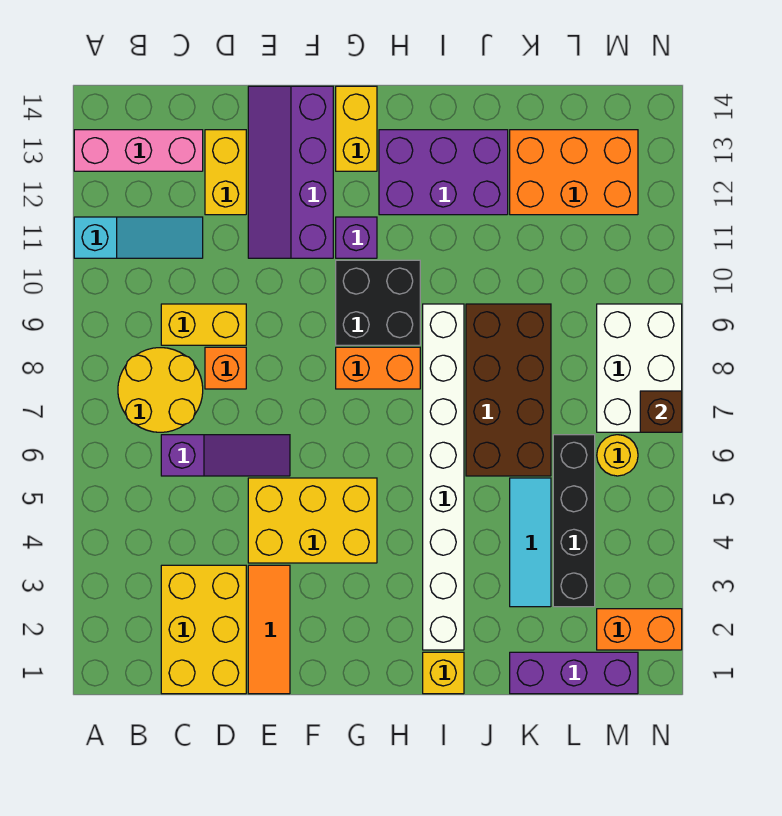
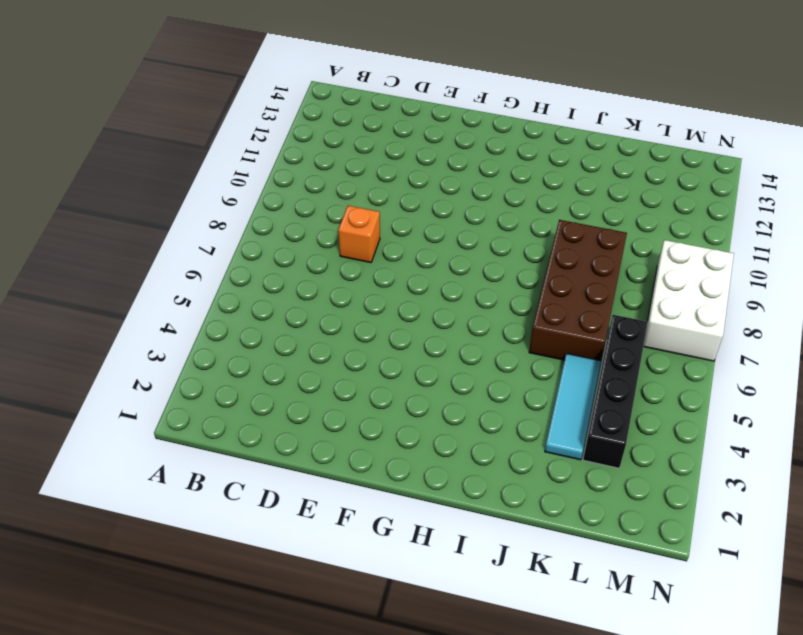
none -> cyan 1x3 slope [74,217,203,258]
none -> pink 1x3 brick [74,130,203,171]
none -> yellow 2x2 round brick [118,348,203,432]

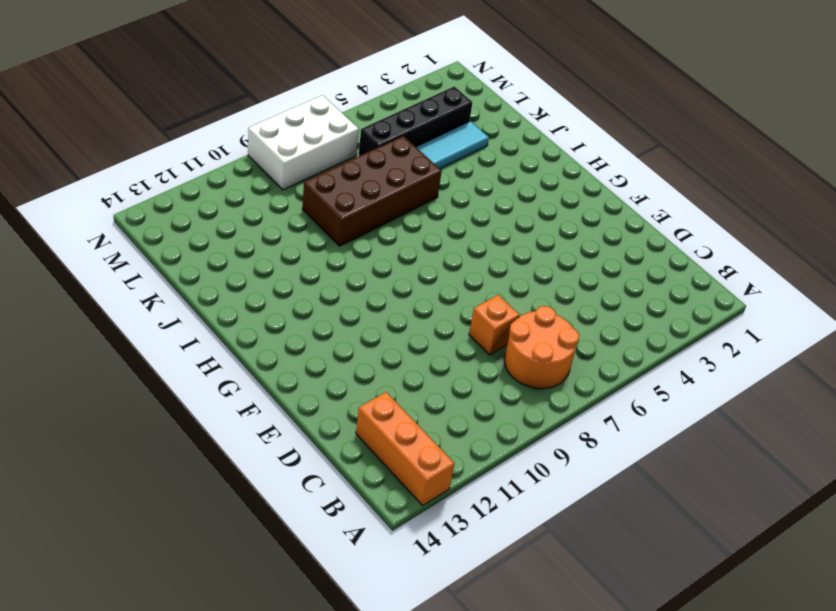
orange 1x3 brick [356,392,454,505] -> pink 1x3 brick [74,130,203,171]
orange 2x2 round brick [504,306,579,389] -> yellow 2x2 round brick [118,348,203,432]
none -> cyan 1x3 slope [74,217,203,258]
none -> yellow 2x3 brick [161,565,246,694]
none -> purple 1x3 slope [161,435,290,476]

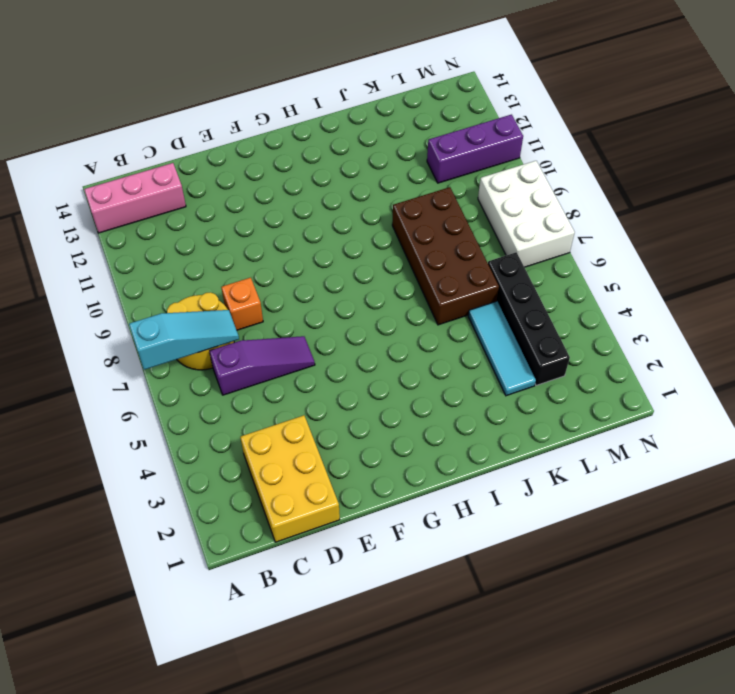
cyan 1x3 slope [129,310,239,370] -> cyan 1x3 slope moved to [74,217,203,258]
purple 1x3 brick [427,115,523,183] -> purple 1x3 brick moved to [510,652,638,694]
none -> yellow 1x2 brick [161,304,246,345]
none -> yellow 1x2 brick [205,130,246,215]
none -> orange 1x3 tile [248,565,290,694]

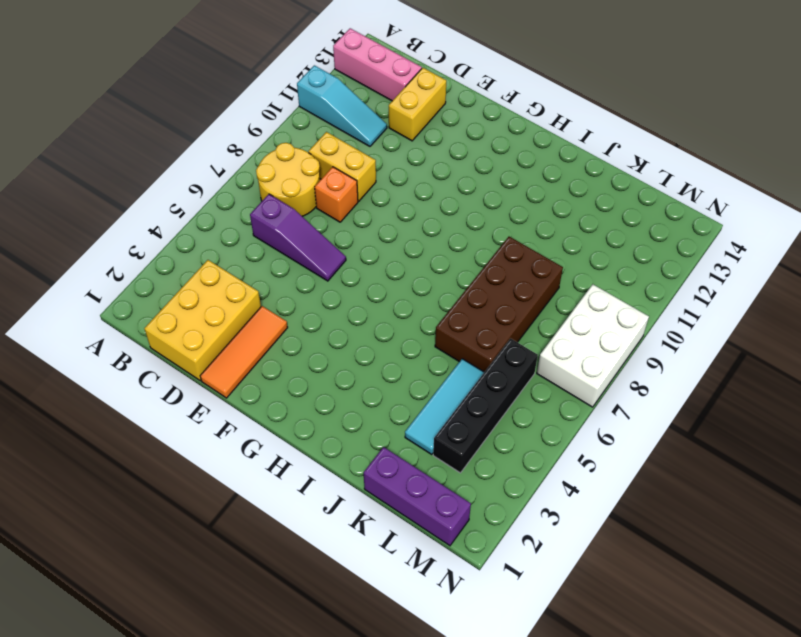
none -> yellow 2x3 brick [248,478,377,563]
none -> purple 2x4 slope [248,86,333,258]
none -> orange 1x2 brick [336,347,420,389]

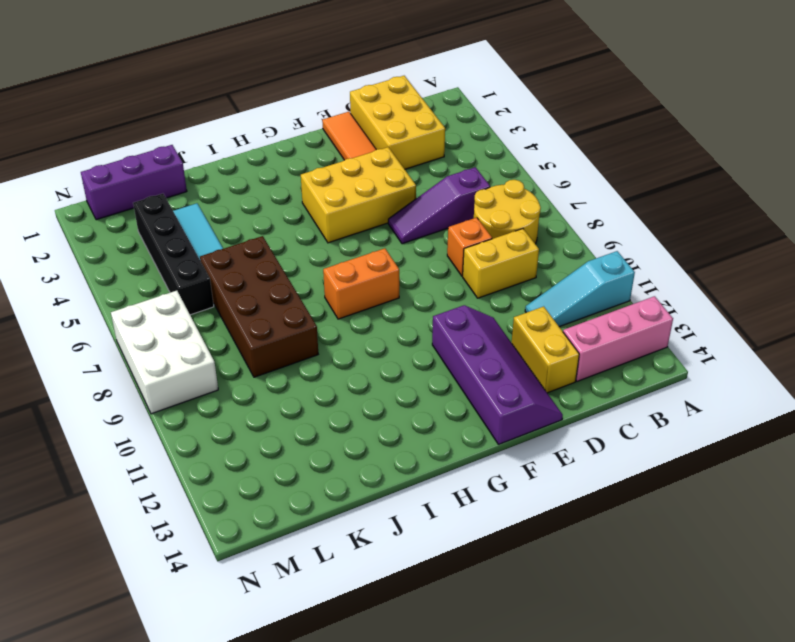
none -> black 2x2 brick [336,260,420,345]
none -> purple 1x1 brick [336,217,377,258]
none -> yellow 1x2 brick [336,86,377,171]

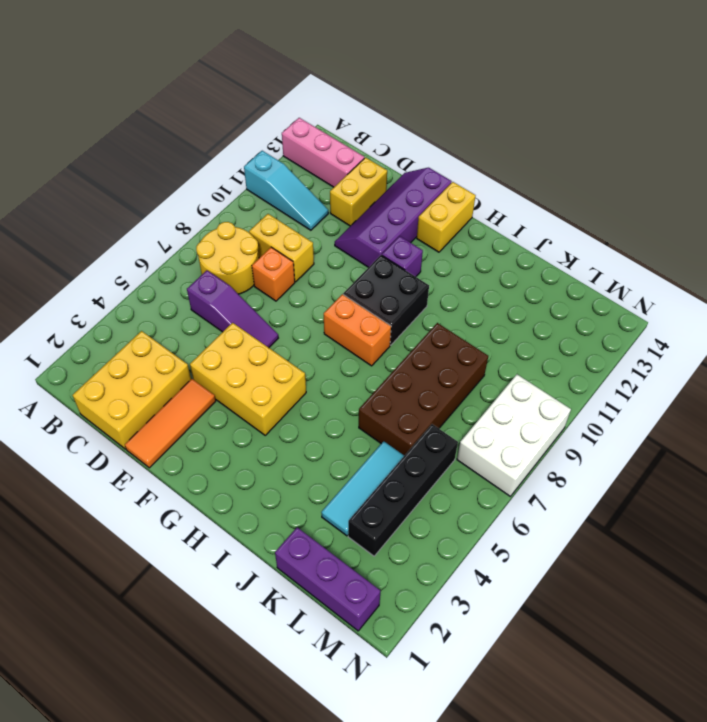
none -> purple 2x3 brick [379,130,508,215]
none -> yellow 1x1 brick [423,652,464,694]
none -> white 1x8 brick [423,304,464,650]

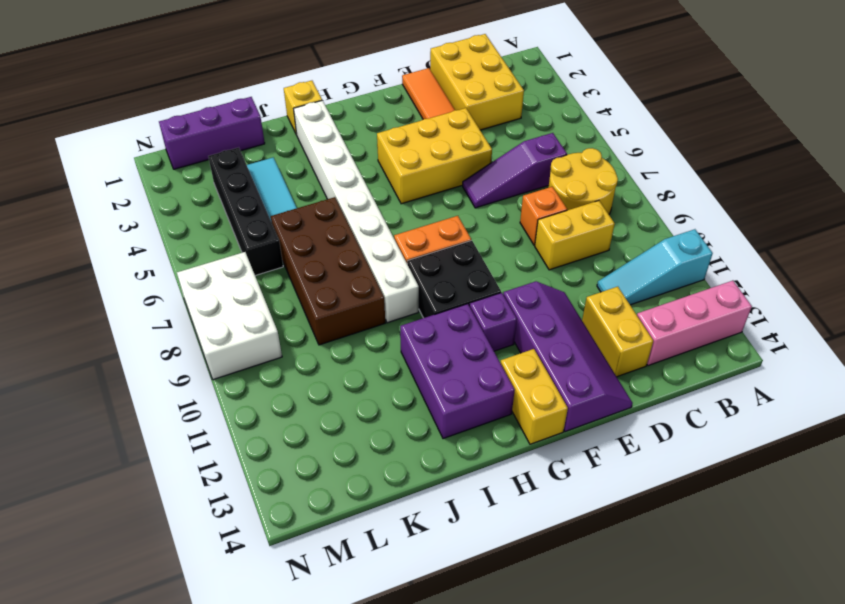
purple 2x3 brick [400,304,515,439] -> purple 2x3 brick turned to [379,130,508,215]
none -> orange 2x3 brick [510,130,638,215]
none -> orange 1x2 brick [597,609,682,650]
none -> yellow 1x1 round brick [597,435,638,476]

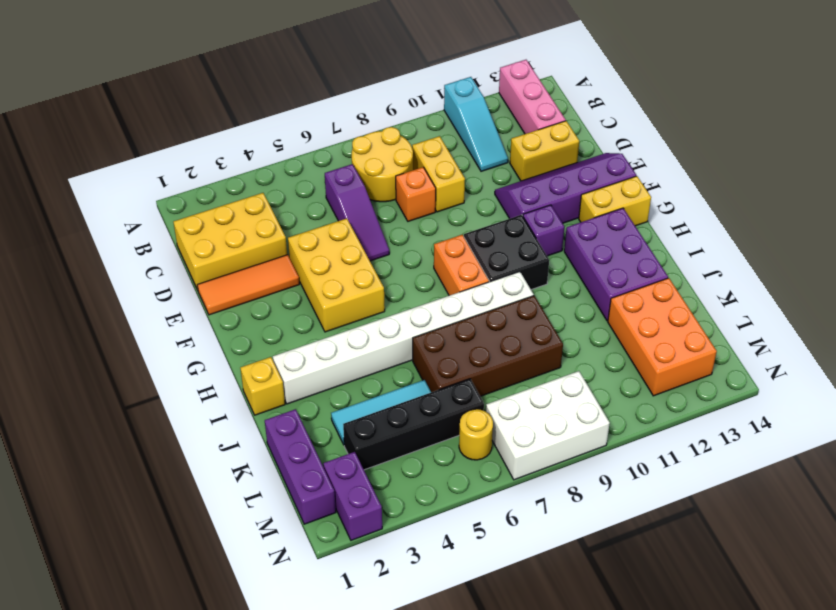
purple 1x2 brick [323,452,382,540] -> orange 1x2 brick [597,609,682,650]
none -> brown 1x1 brick [640,391,682,432]

